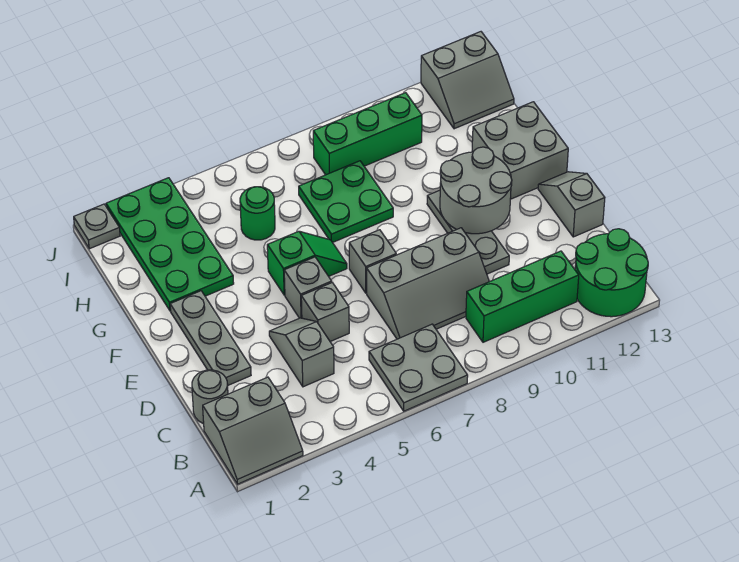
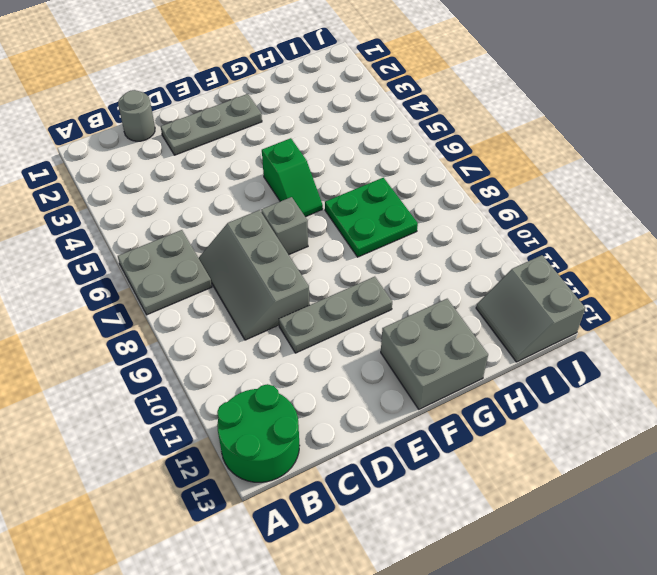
none -> grey 2x2 slope [203,377,303,484]
none -> green 1x3 brick [466,251,579,342]
none -> grey 1x2 slope [269,318,334,387]

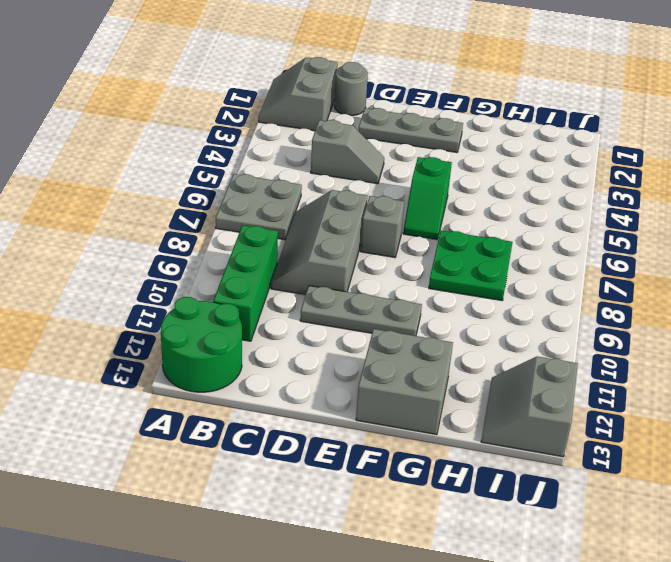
none -> grey 1x1 brick [301,283,349,342]
none -> grey 1x2 slope [538,172,605,237]
none -> grey 1x1 brick [284,257,332,318]

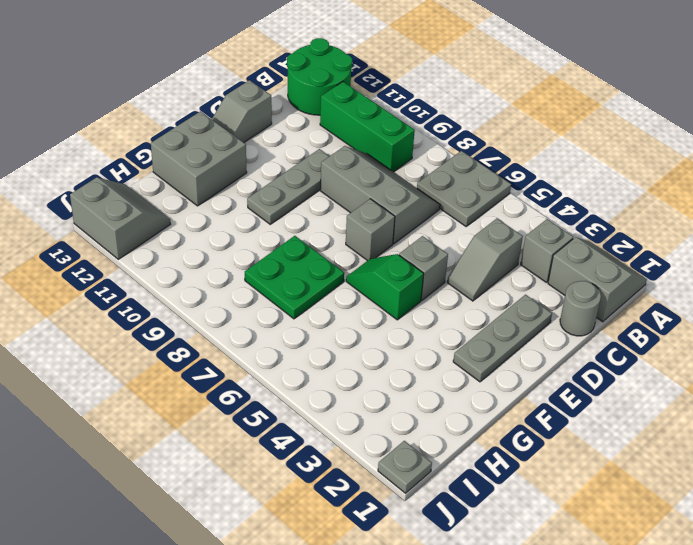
grey 1x1 brick [521,219,573,283] -> grey 1x1 brick moved to [301,283,349,342]
none -> green 2x4 plate [106,178,234,311]
none -> green 1x1 round brick [240,187,275,240]
none -> green 1x3 brick [313,93,422,175]

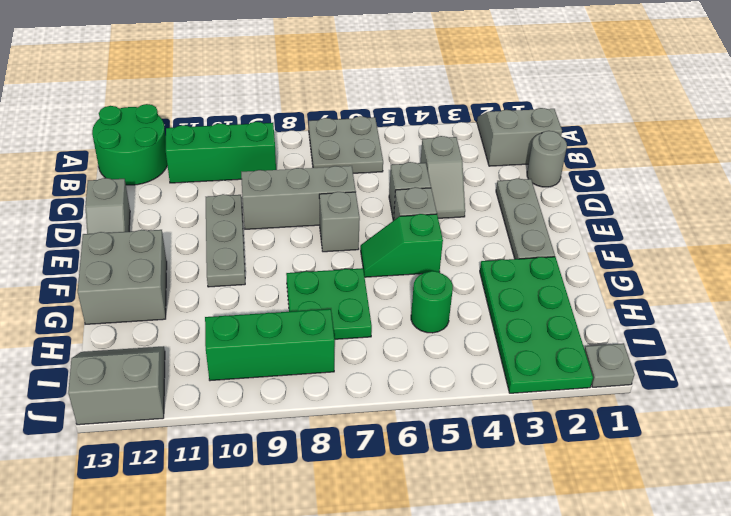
none -> grey 2x2 round brick [440,147,512,234]

